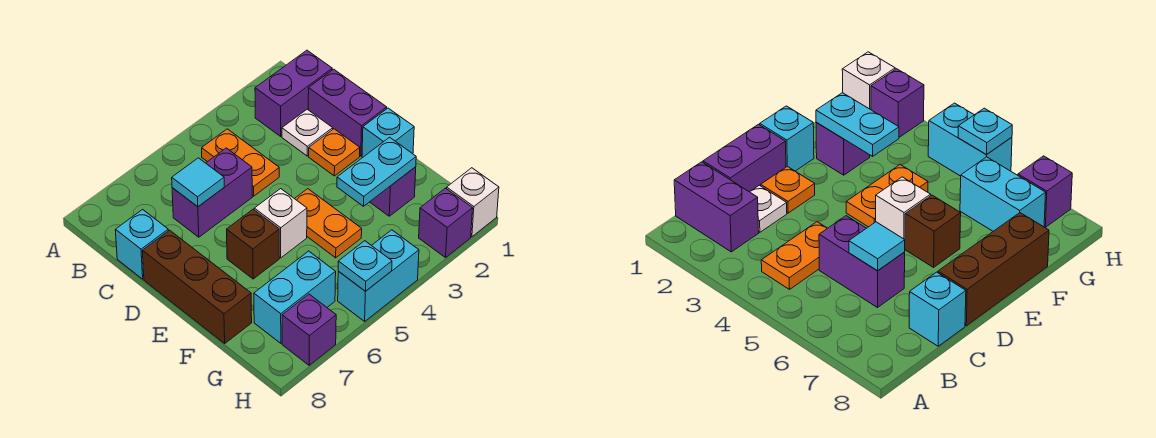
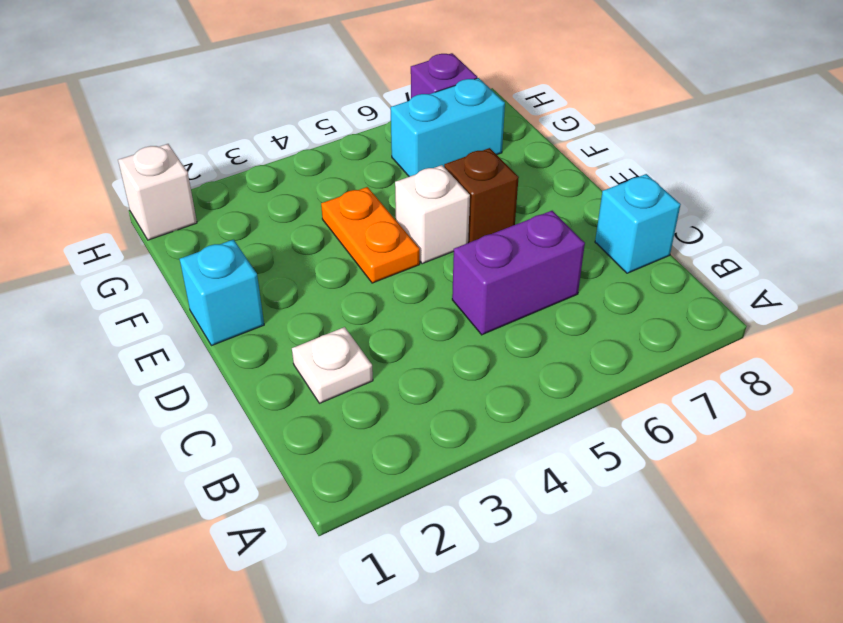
none -> purple 1x2 brick [255,50,332,136]
none -> orange 1x2 plate [202,129,279,196]
none -> purple 1x2 brick [308,69,387,156]

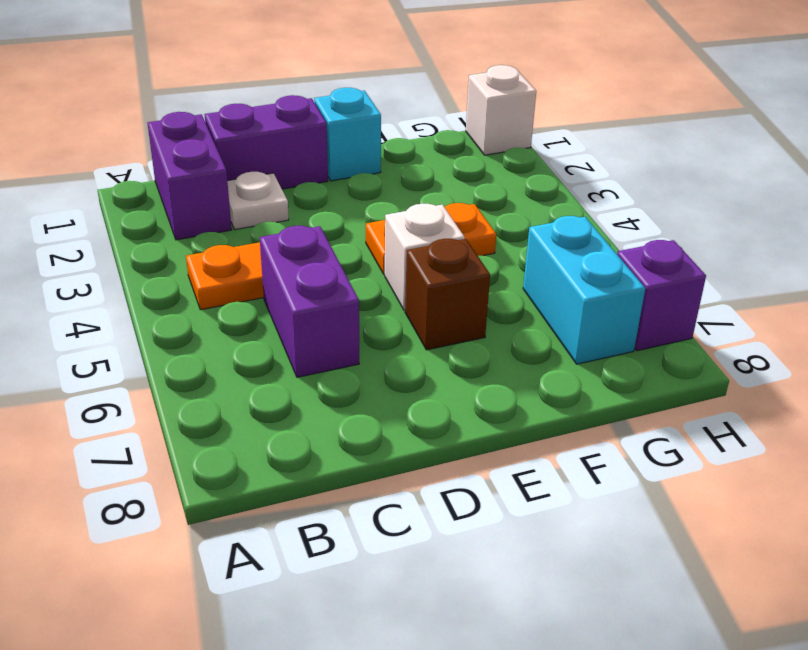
none -> cyan 1x1 brick [116,209,168,279]
none -> orange 1x1 plate [309,129,360,176]
none -> brown 1x3 brick [142,230,252,343]

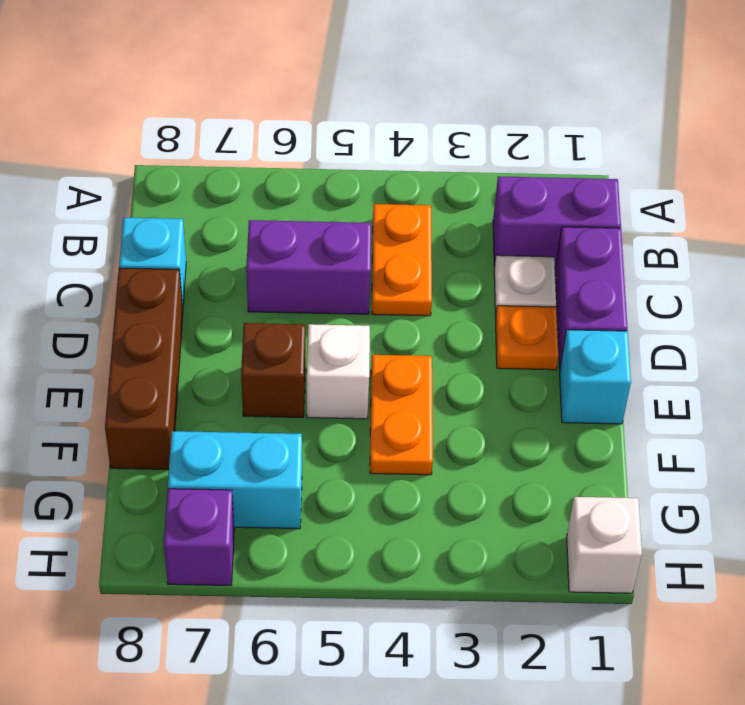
none -> purple 1x1 brick [370,167,416,216]
none -> purple 1x1 brick [419,188,473,258]
none -> cyan 1x2 brick [338,230,419,321]

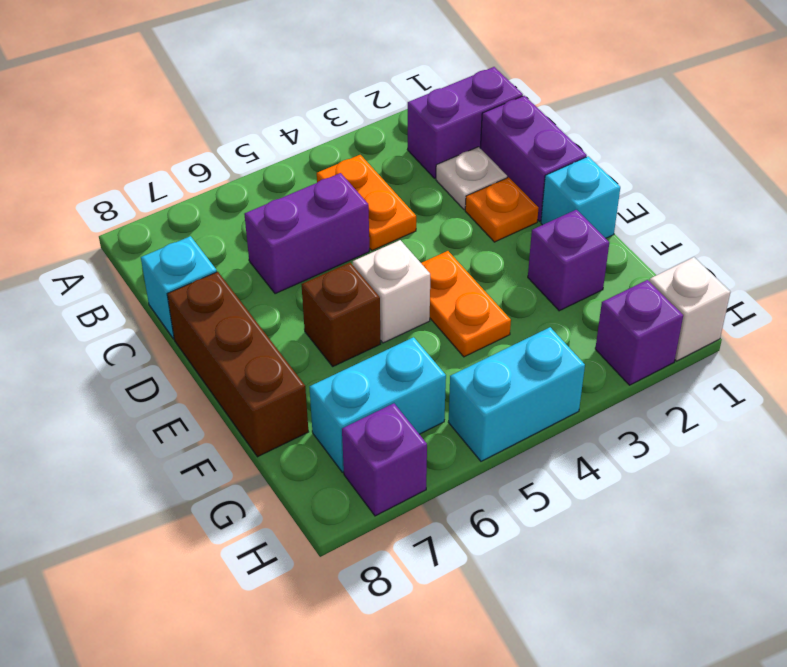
none -> cyan 1x1 tile [172,158,224,207]
none -> cyan 1x2 plate [337,137,416,206]
none -> cyan 1x1 plate [338,241,392,291]

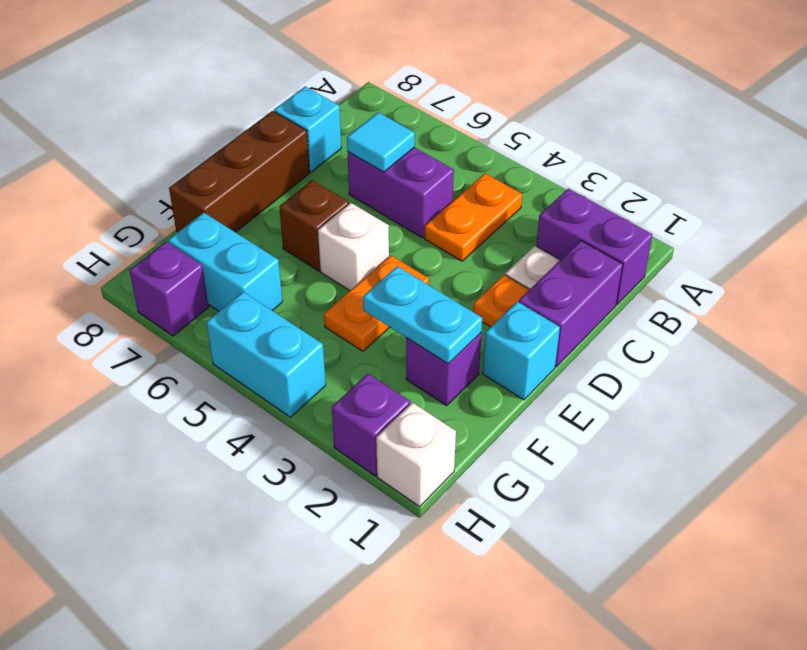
none -> cyan 1x1 plate [338,241,392,291]

